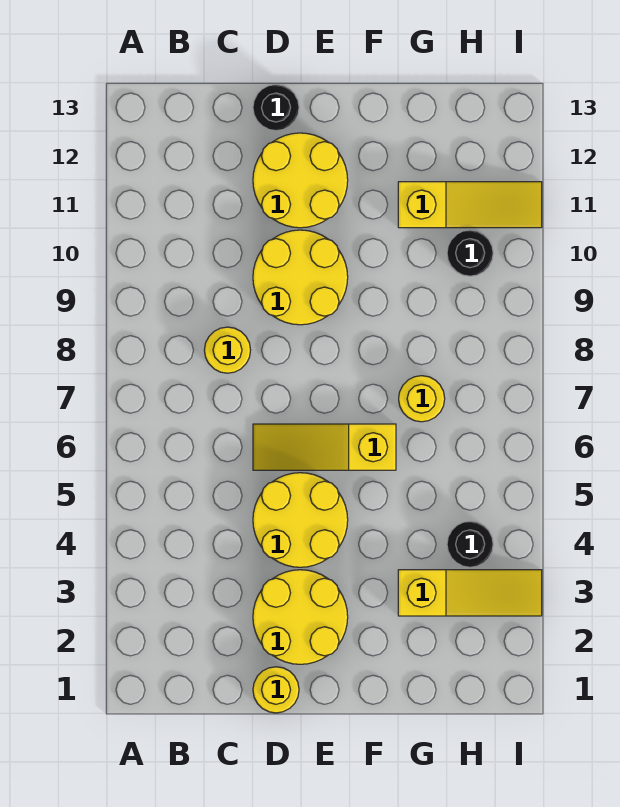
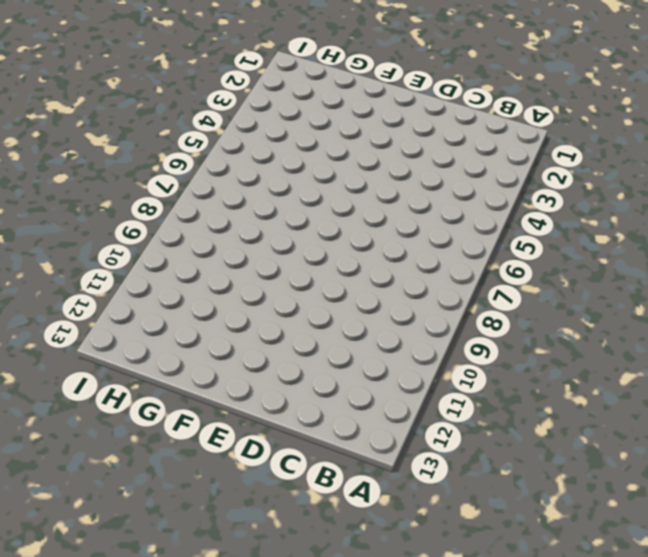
none -> yellow 1x1 round brick [204,327,251,373]
none -> yellow 1x1 round brick [253,667,299,713]
none -> yellow 2x2 round brick [253,570,348,664]

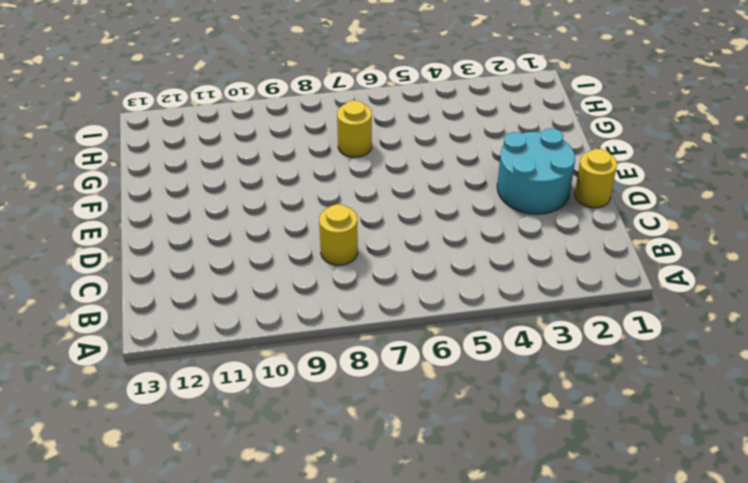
cyan 2x2 round brick [497,128,575,214] -> yellow 2x2 round brick [253,570,348,664]
none -> yellow 2x2 round brick [253,473,348,567]
none -> yellow 1x3 slope [253,424,396,470]
none -> yellow 2x2 round brick [253,230,348,325]

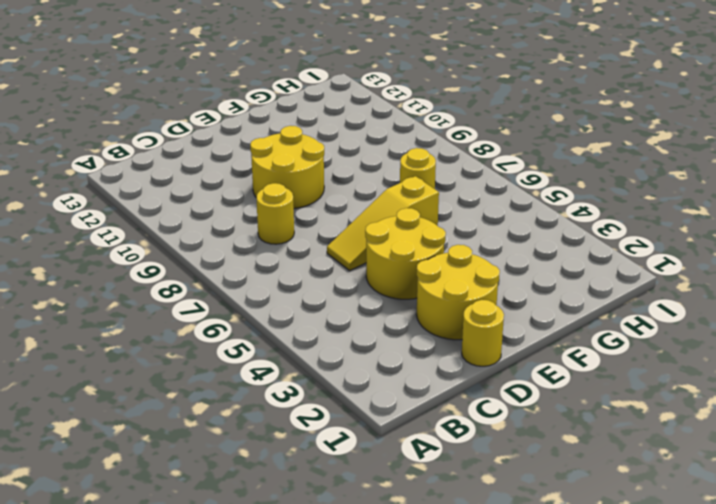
none -> yellow 2x2 round brick [253,133,348,228]
none -> black 1x1 round brick [253,85,299,131]
none -> yellow 1x3 slope [398,570,542,616]

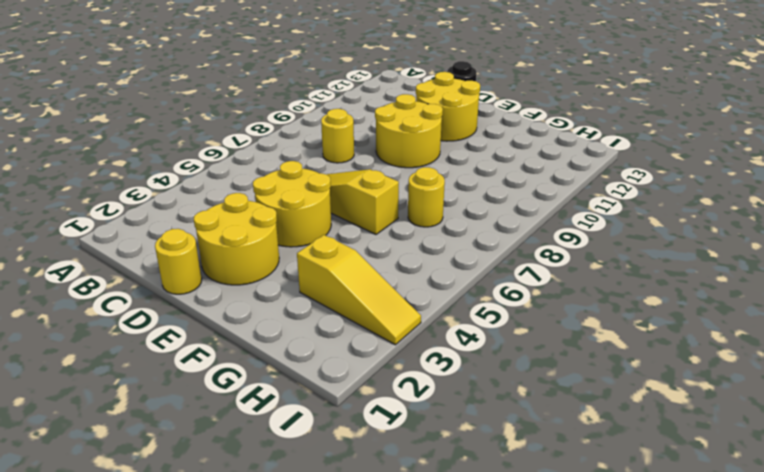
none -> yellow 1x3 slope [398,182,542,228]
none -> black 1x1 round brick [447,521,493,567]
none -> black 1x1 round brick [447,230,493,276]

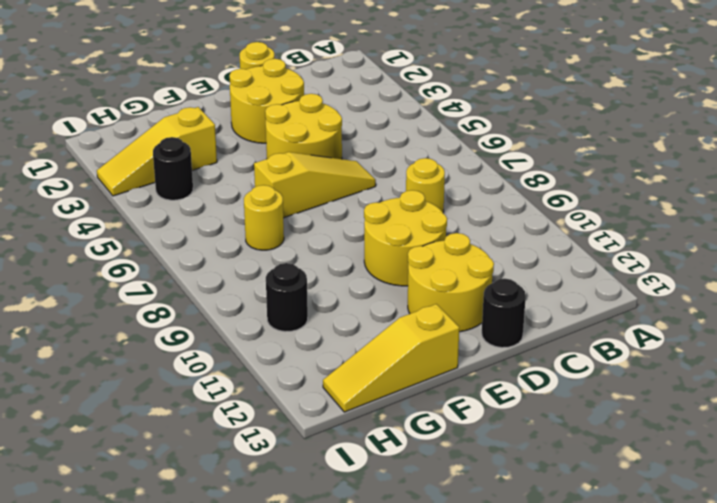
yellow 1x3 slope [323,304,459,412] -> yellow 1x3 slope moved to [398,182,542,228]

